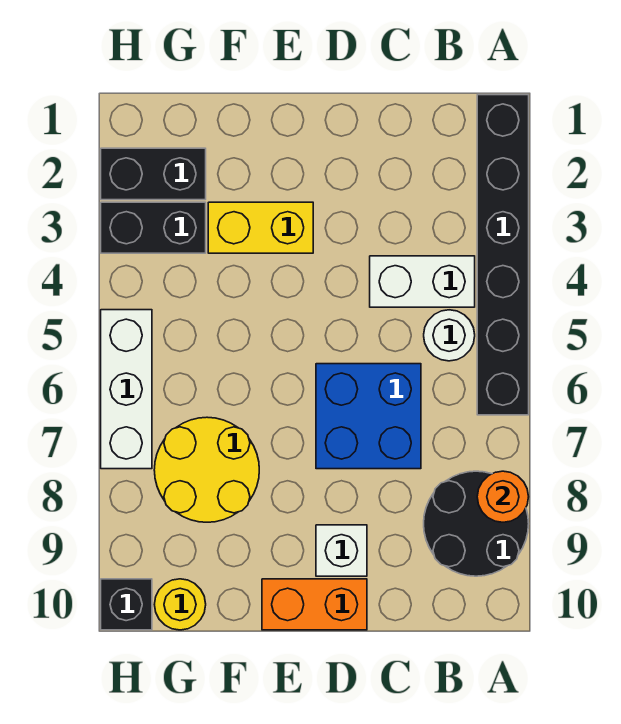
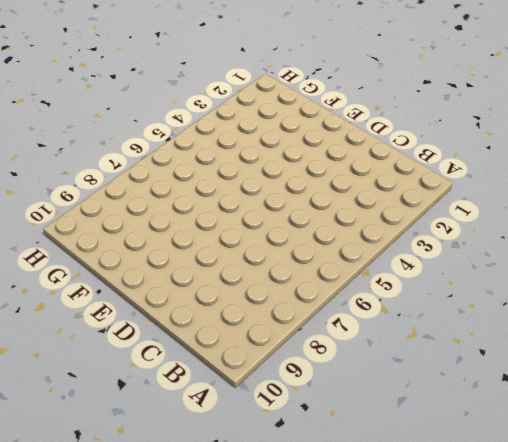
none -> black 1x6 brick [477,95,529,415]
none -> black 2x2 round brick [424,471,529,576]
none -> white 1x2 brick [370,256,475,307]

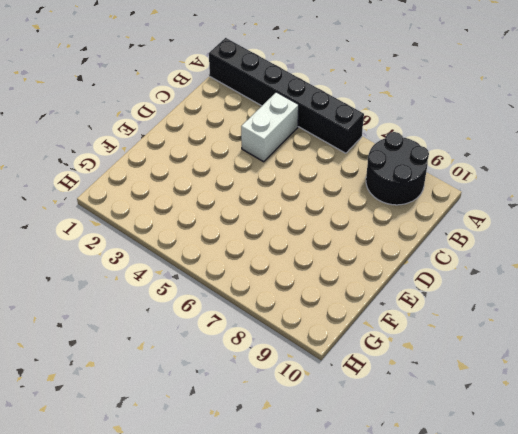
none -> white 1x1 round brick [424,310,475,361]
none -> blue 2x2 brick [316,364,421,469]
none -> white 1x1 brick [316,525,367,576]

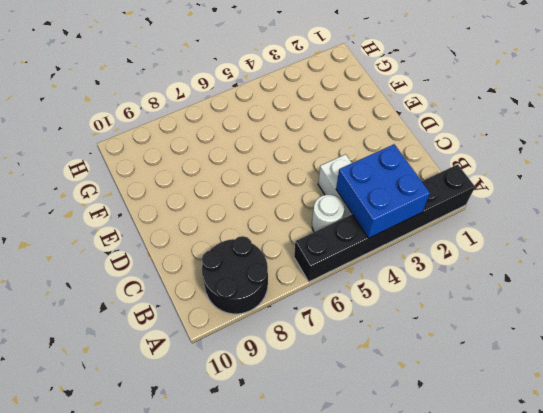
blue 2x2 brick [336,144,430,238] -> blue 2x2 brick moved to [316,364,421,469]
none -> white 1x1 brick [316,525,367,576]
none -> orange 1x2 brick [262,579,367,630]
none -> yellow 1x2 brick [208,202,313,253]

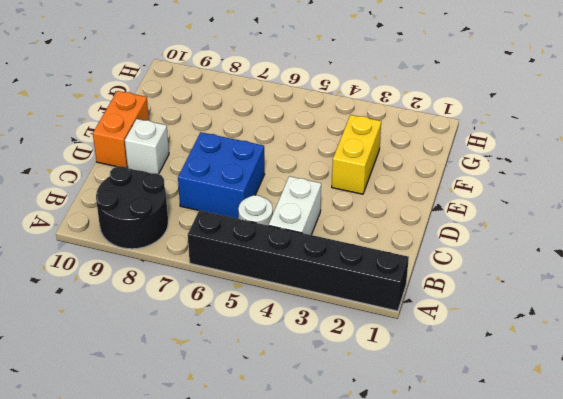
none -> yellow 2x2 round brick [154,417,259,522]
none -> black 1x2 brick [101,148,206,200]
none -> black 1x2 brick [101,202,206,253]

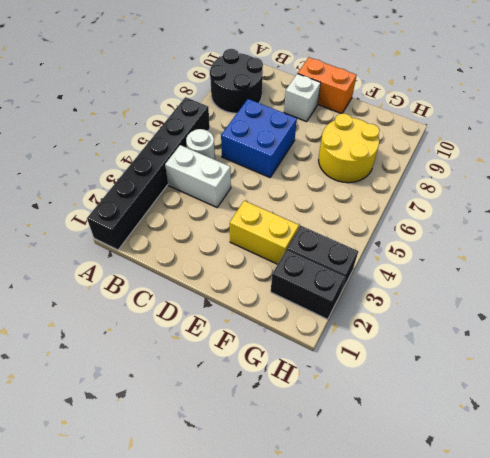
none -> yellow 1x1 round brick [154,579,206,630]
none -> white 1x3 brick [101,310,152,469]
none -> black 1x1 brick [101,579,152,630]

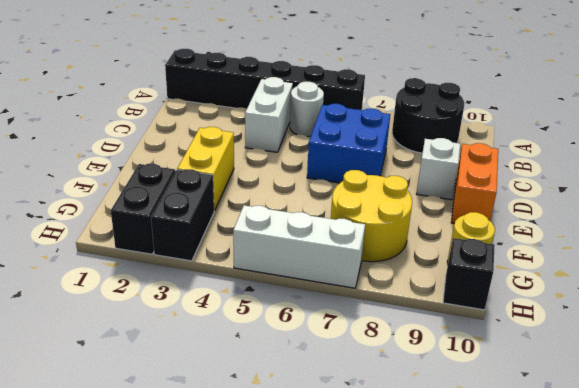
none -> orange 1x1 round brick [477,471,529,522]

